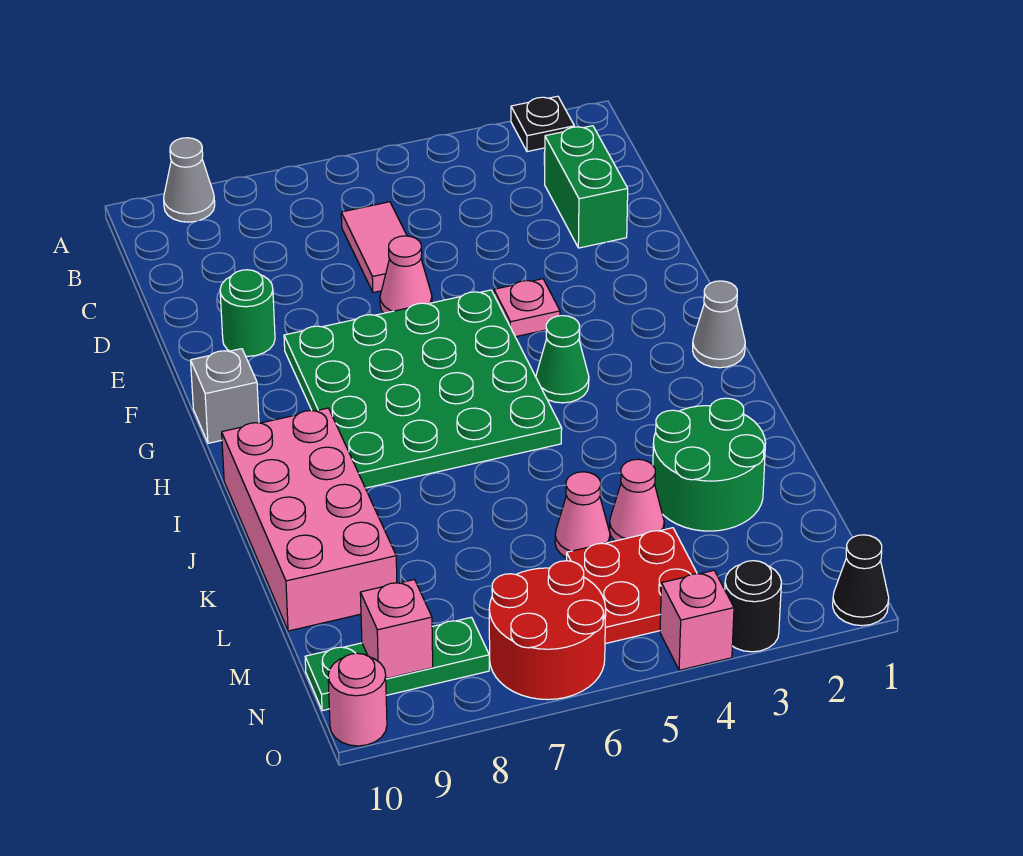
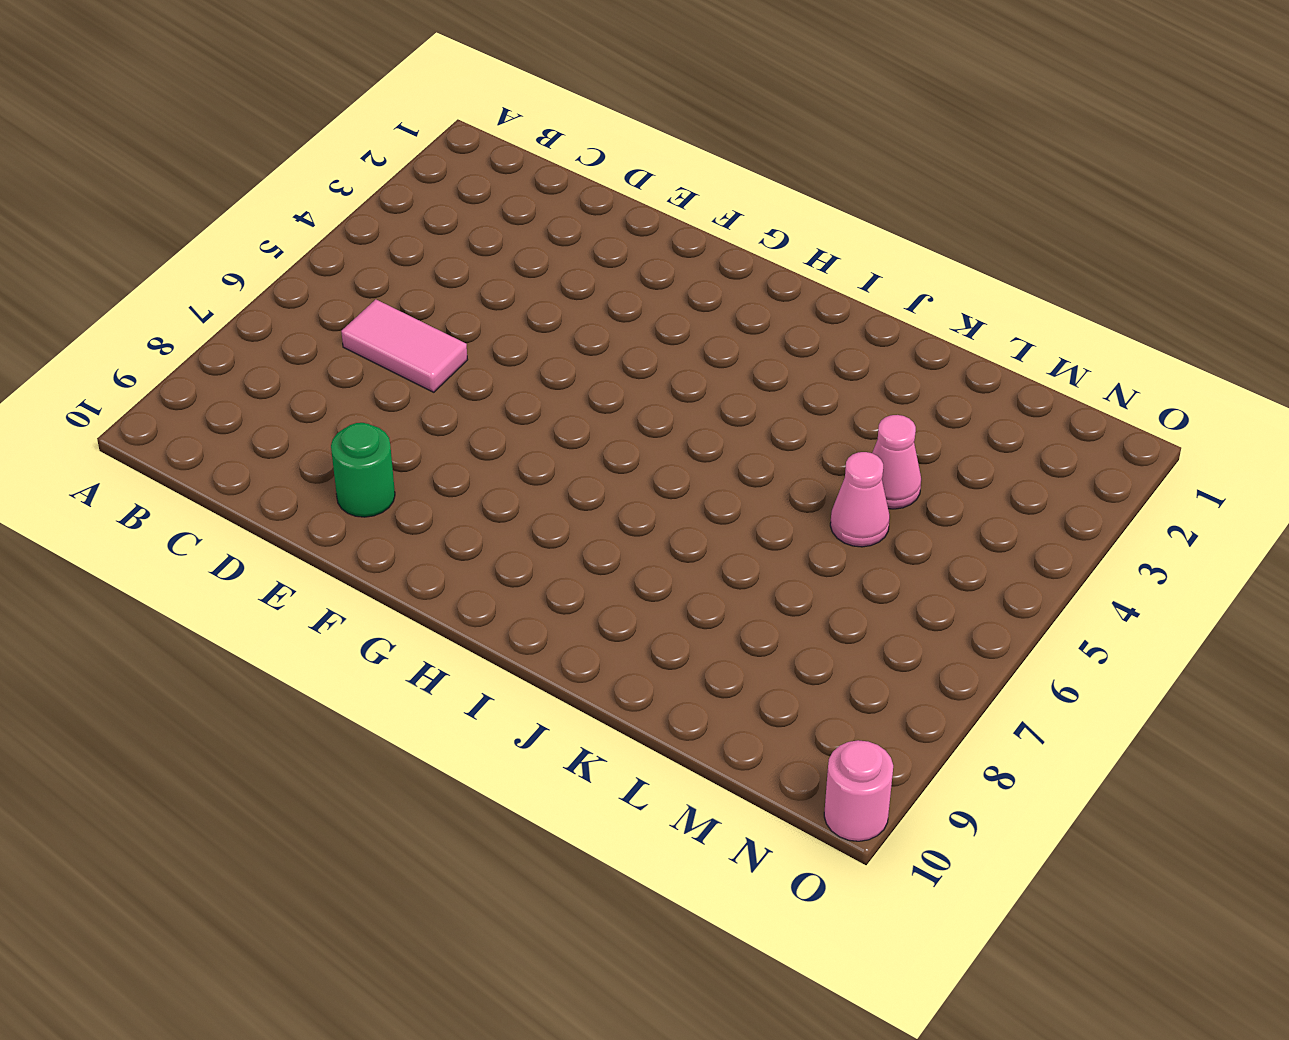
none -> black 1x1 plate [511,96,574,152]
none -> grey 1x1 cone [164,138,215,222]
none -> green 1x2 brick [545,126,628,248]

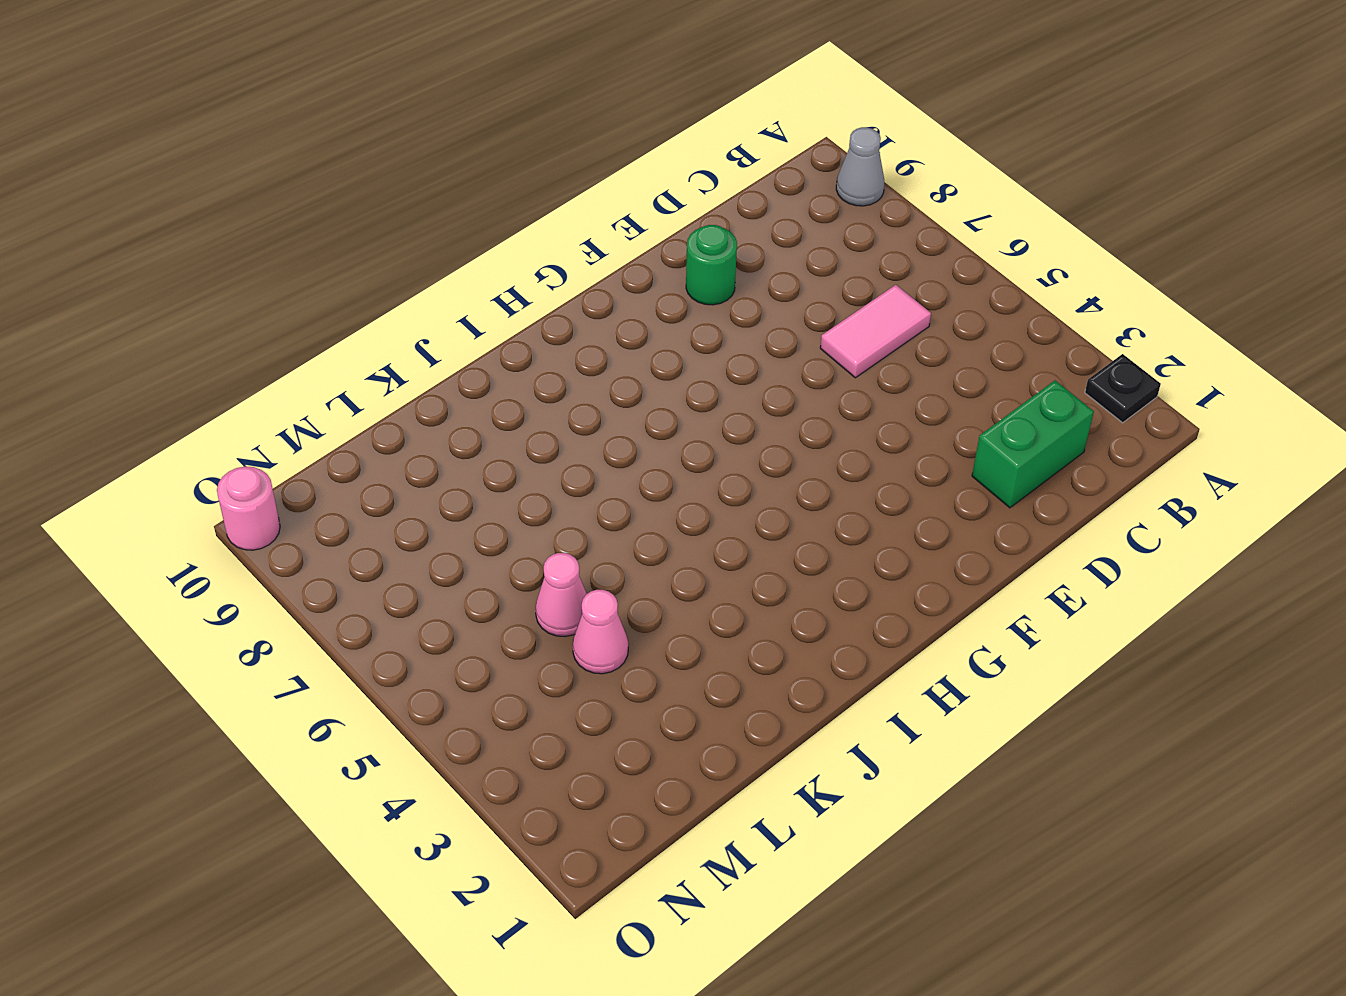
none -> pink 1x1 cone [380,236,432,313]
none -> pink 1x1 plate [494,279,560,337]
none -> green 4x4 plate [284,290,562,488]

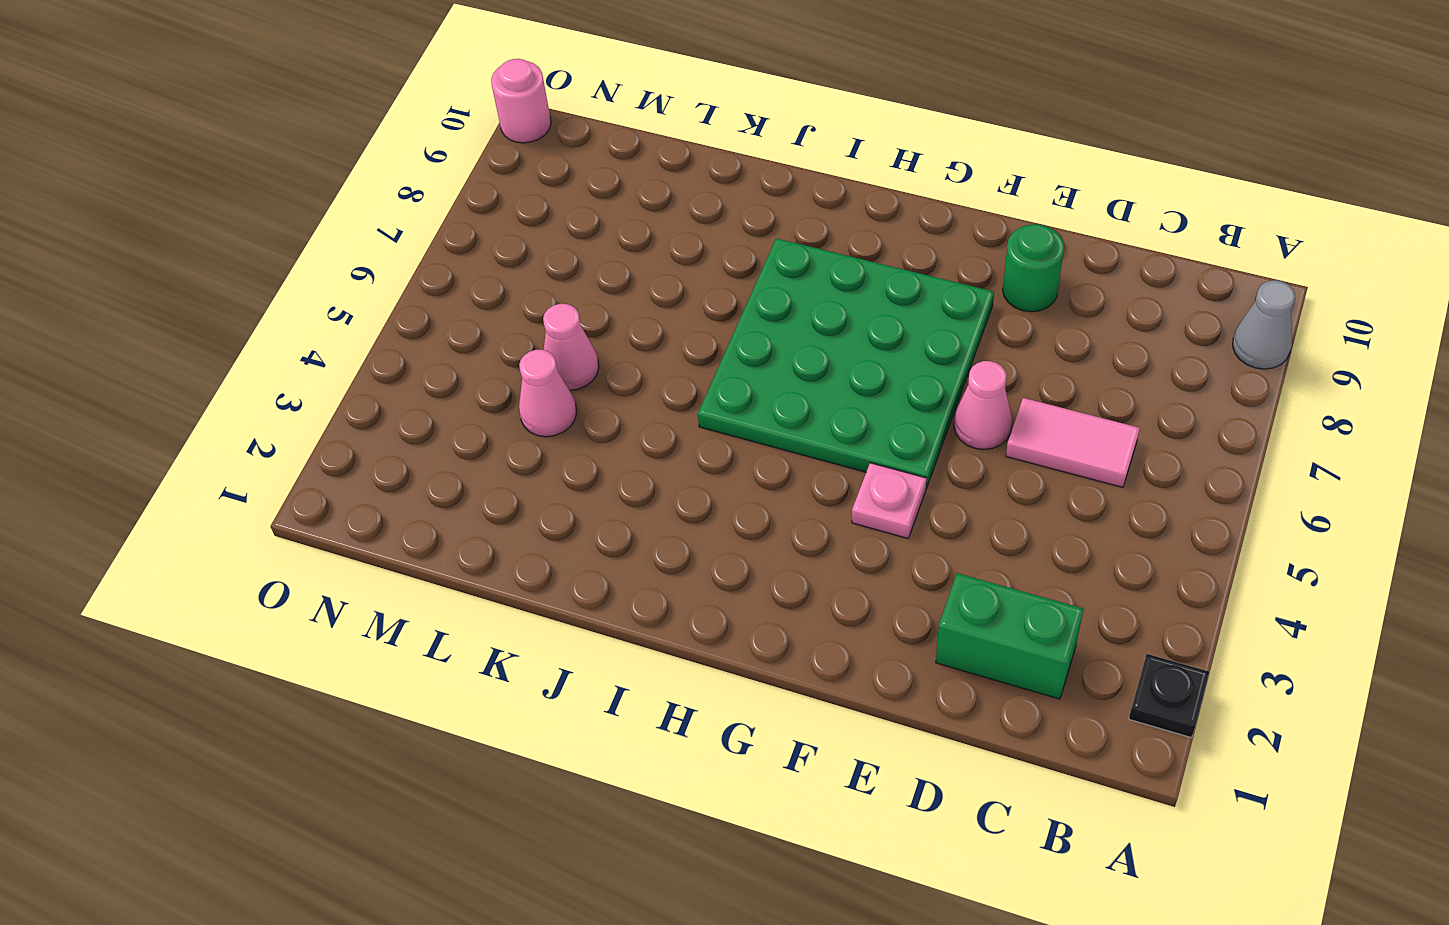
none -> grey 1x1 brick [191,349,259,443]
none -> grey 1x1 cone [693,281,745,368]
none -> green 1x1 cone [536,316,589,403]

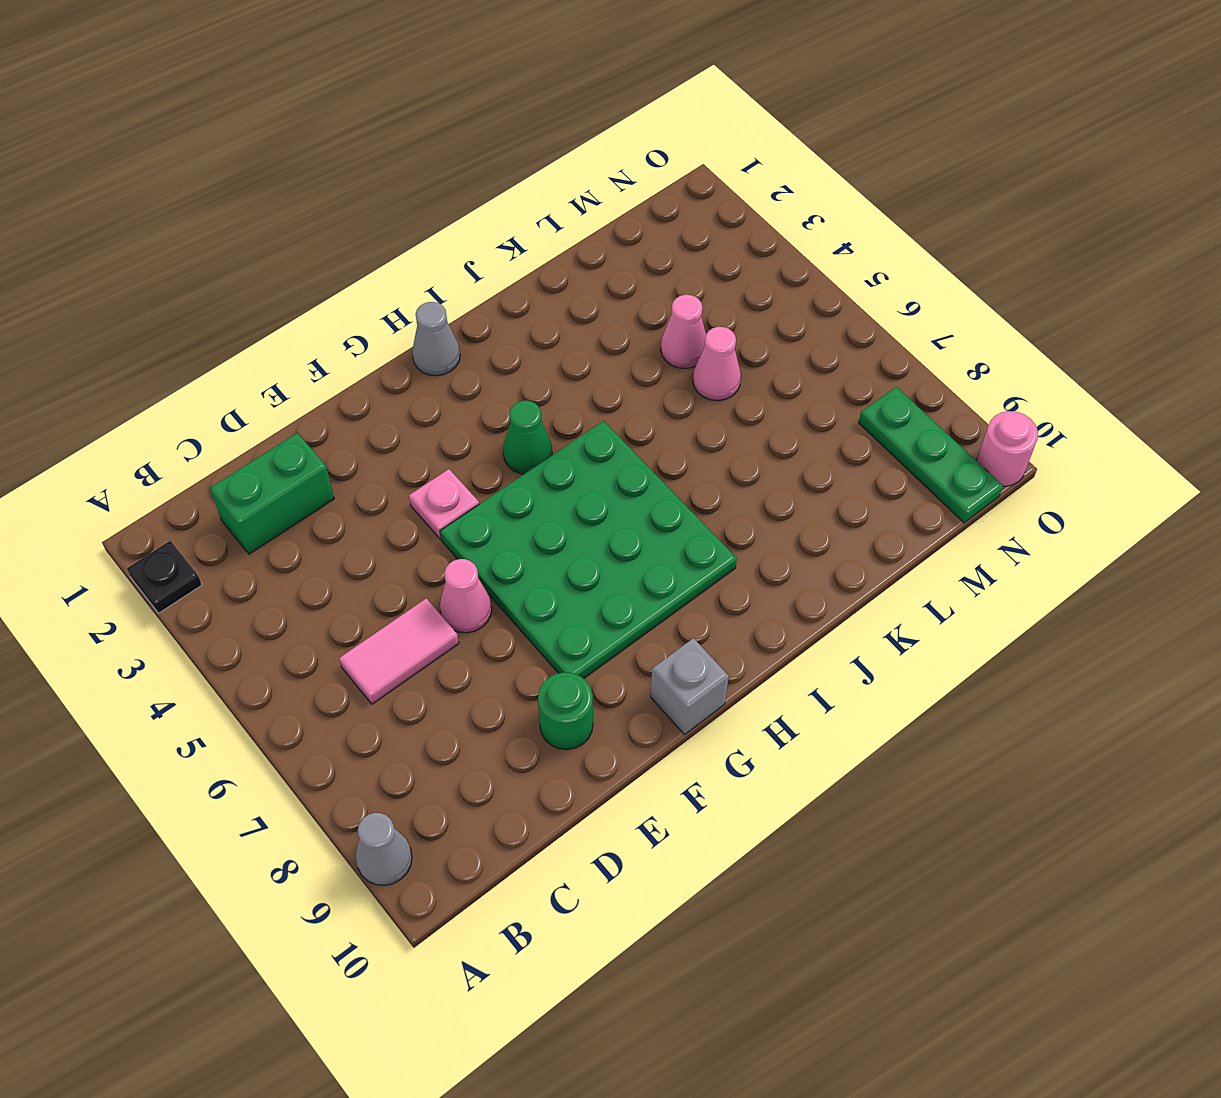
none -> pink 2x4 brick [222,408,397,631]
none -> green 2x2 round brick [653,398,766,531]
none -> red 2x2 plate [567,528,697,644]

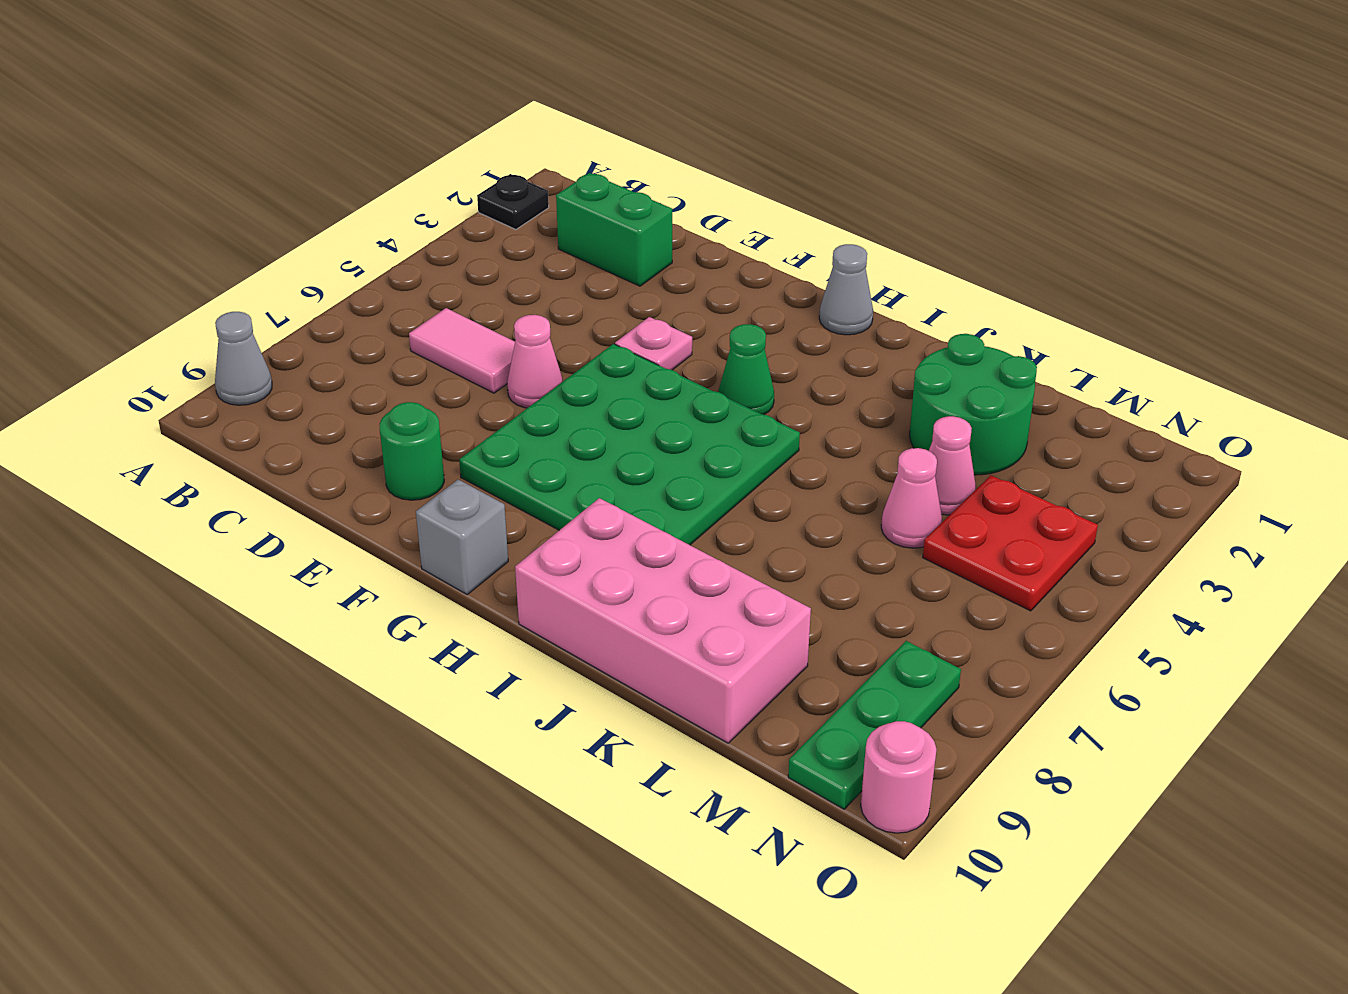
none -> red 2x2 round brick [489,561,606,700]
none -> black 1x1 cone [833,535,889,626]
none -> black 1x1 round brick [725,561,781,652]

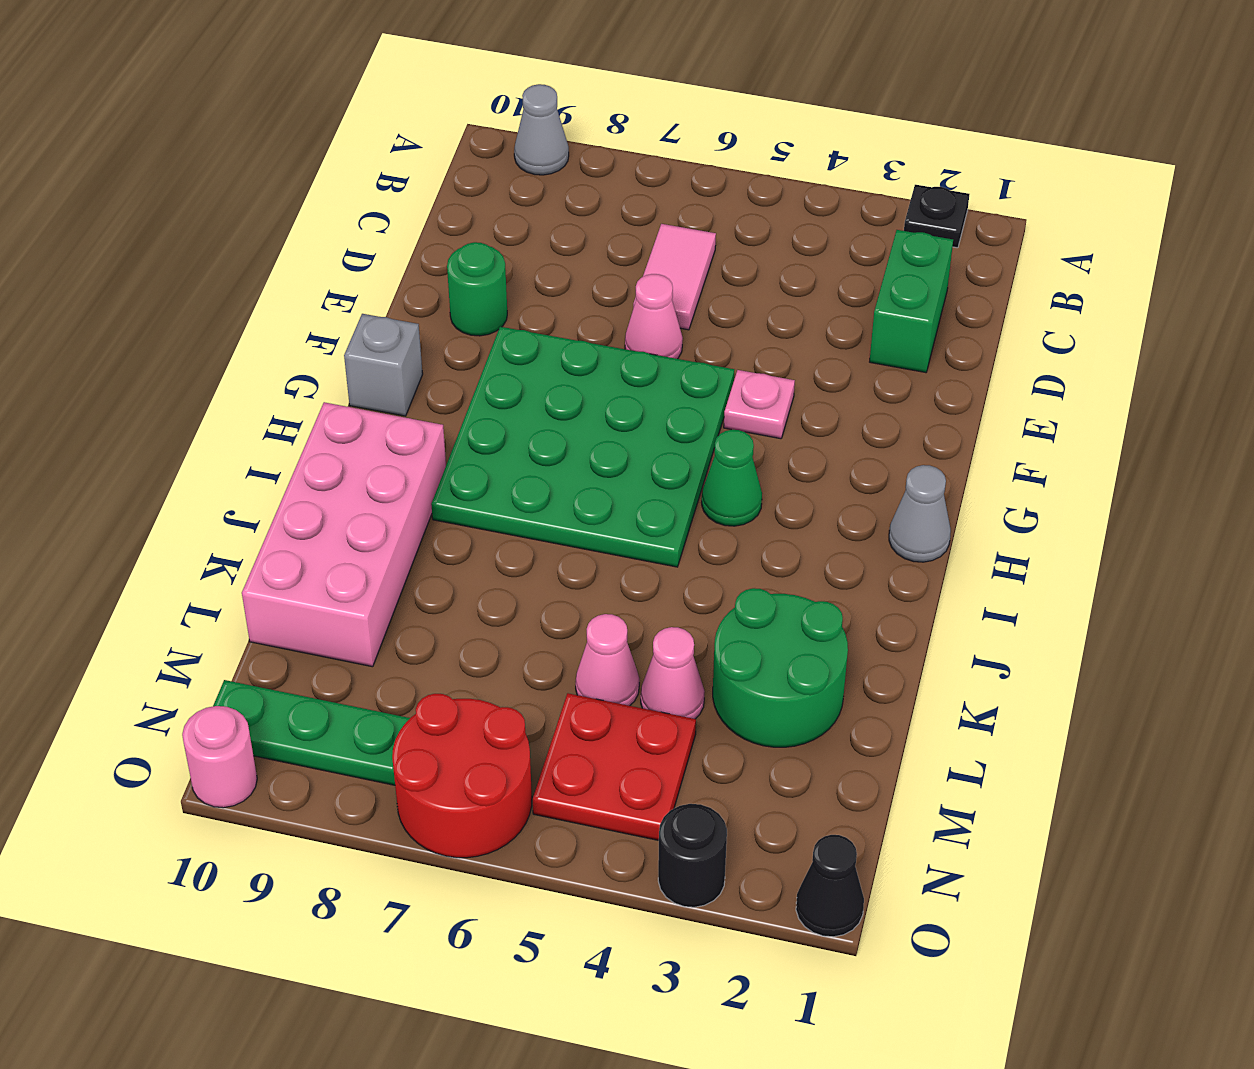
none -> pink 1x1 brick [660,570,734,670]
none -> pink 1x1 brick [360,580,433,679]

